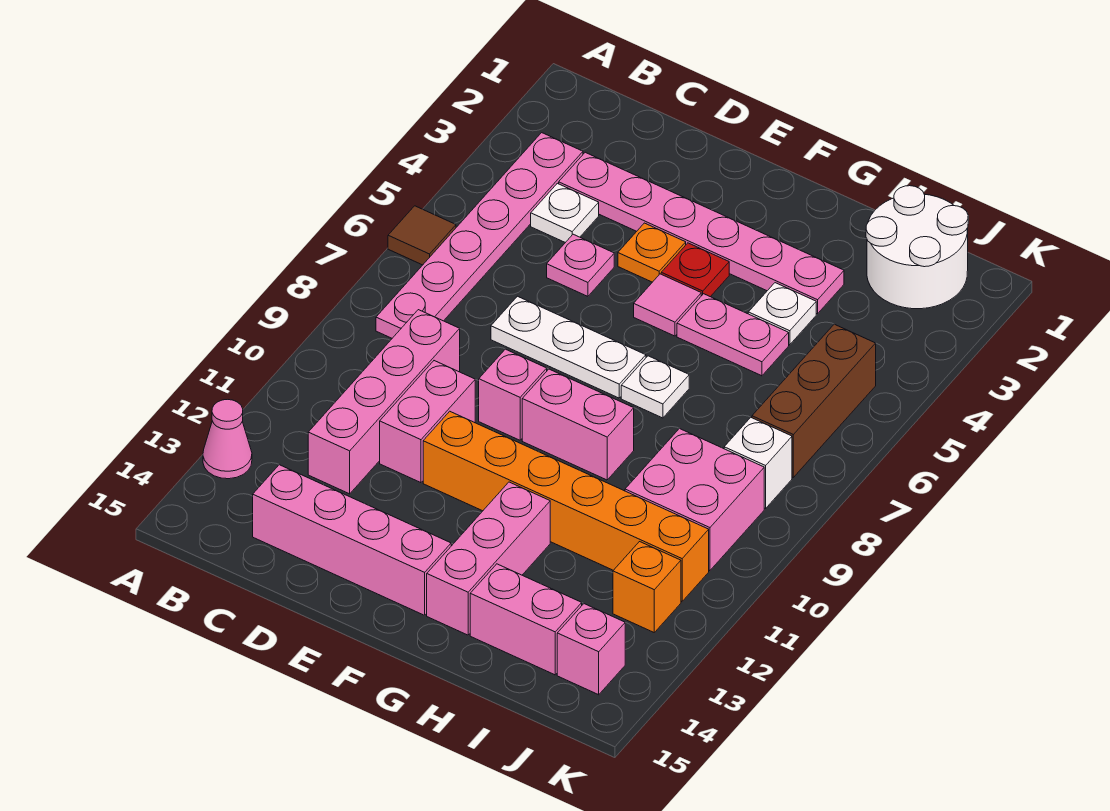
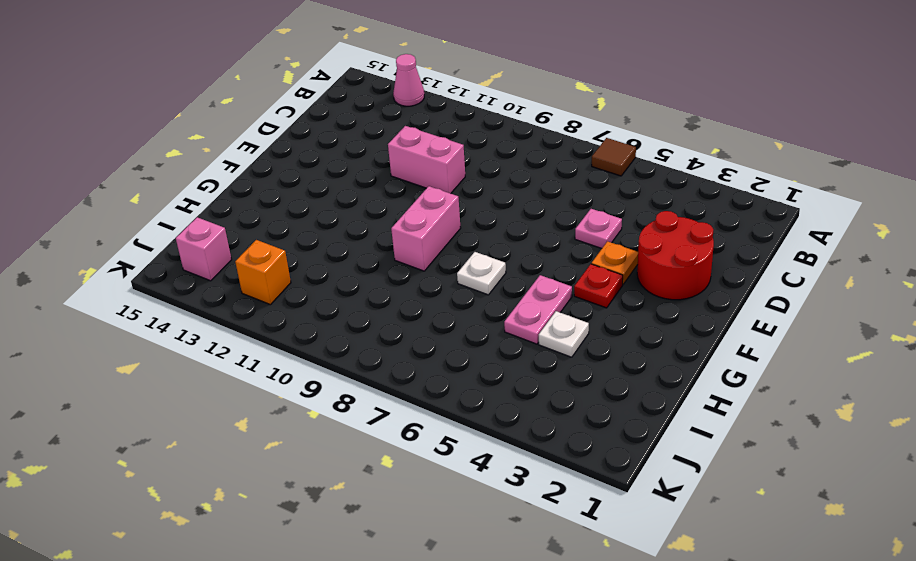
red 2x2 round brick [637,211,714,300] -> pink 1x6 plate [559,152,844,314]
none -> pink 1x6 plate [376,133,583,338]
none -> white 1x1 plate [531,183,599,243]
none -> pink 1x4 brick [308,310,460,494]

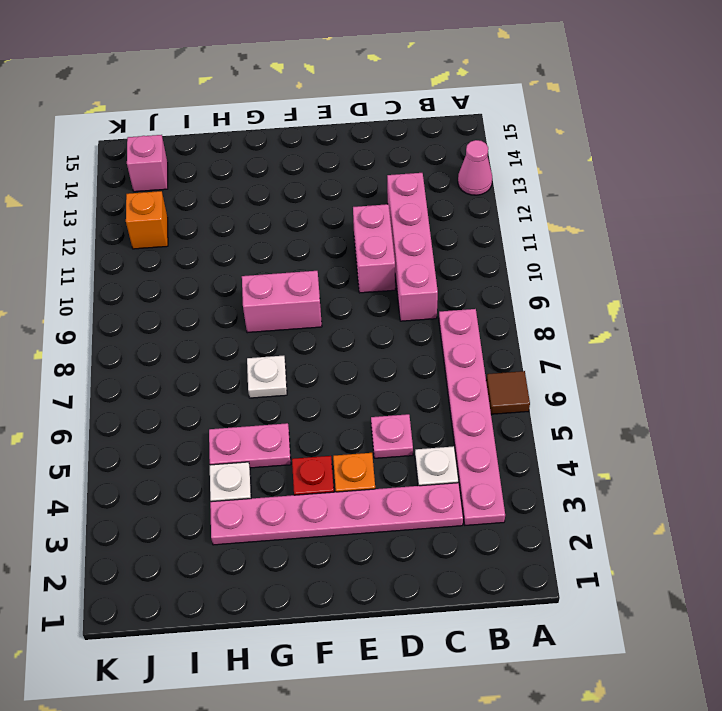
none -> pink 1x4 brick [253,465,451,615]
none -> white 1x3 plate [491,296,646,398]
none -> pink 1x1 brick [479,349,547,440]

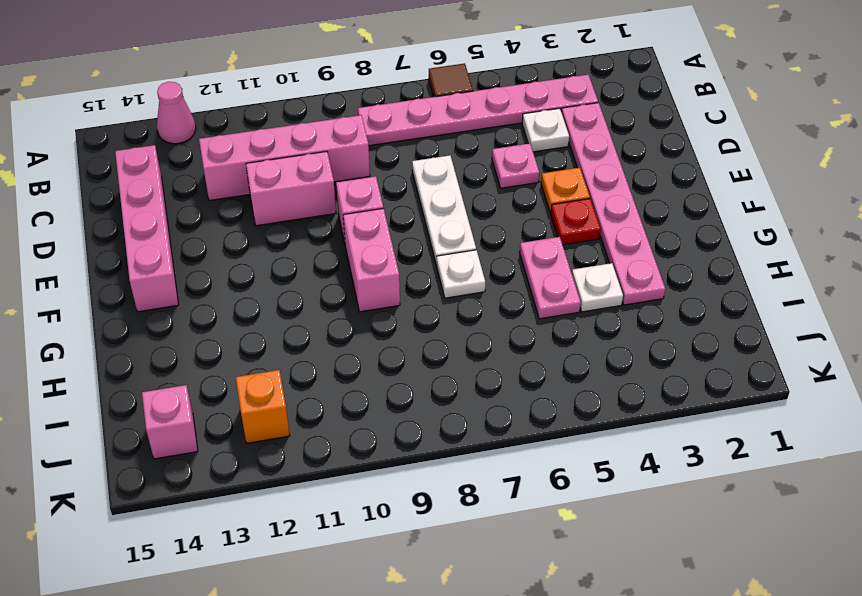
none -> orange 1x6 brick [423,411,709,601]
none -> pink 1x1 tile [634,274,701,336]
none -> pink 1x3 brick [427,482,550,635]

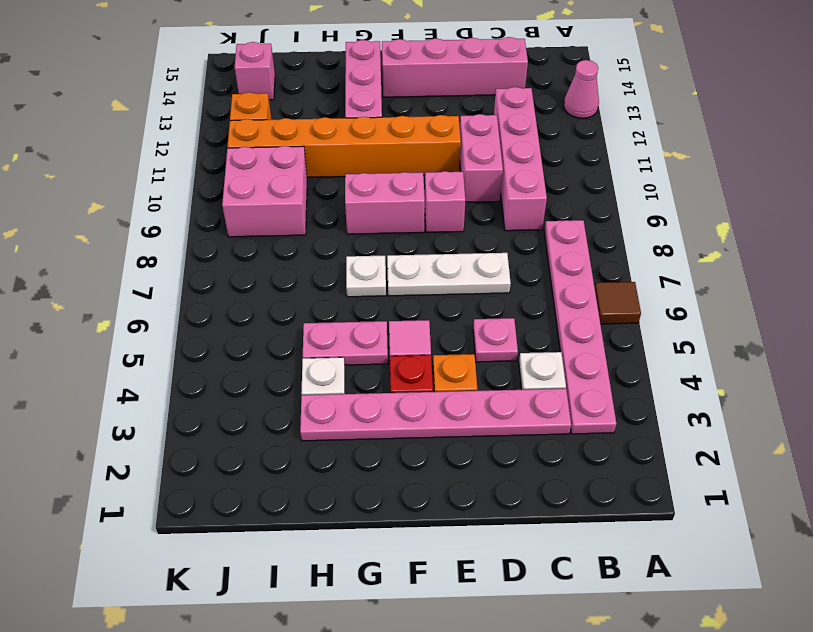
none -> pink 1x2 brick [470,564,582,675]
none -> white 2x2 round brick [866,186,968,309]
none -> brown 1x3 brick [752,324,876,477]

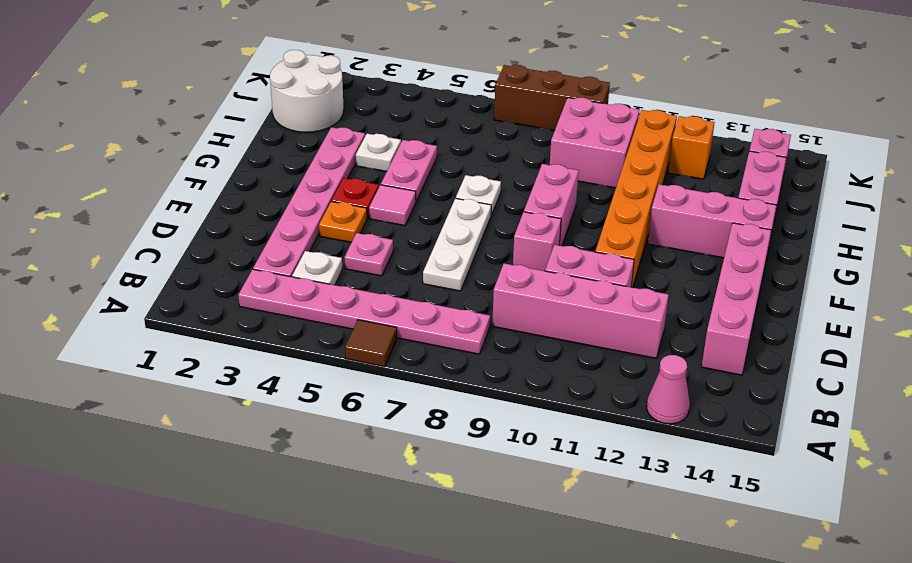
brown 1x3 brick [494,65,610,130] -> brown 1x3 brick moved to [752,324,876,477]
none -> white 1x1 brick [724,417,792,508]

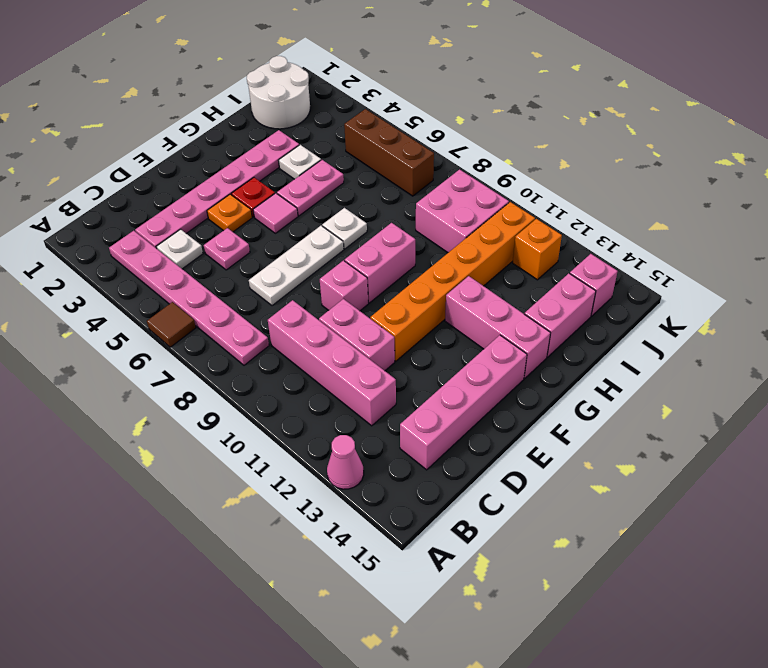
none -> white 1x1 brick [724,417,792,508]

